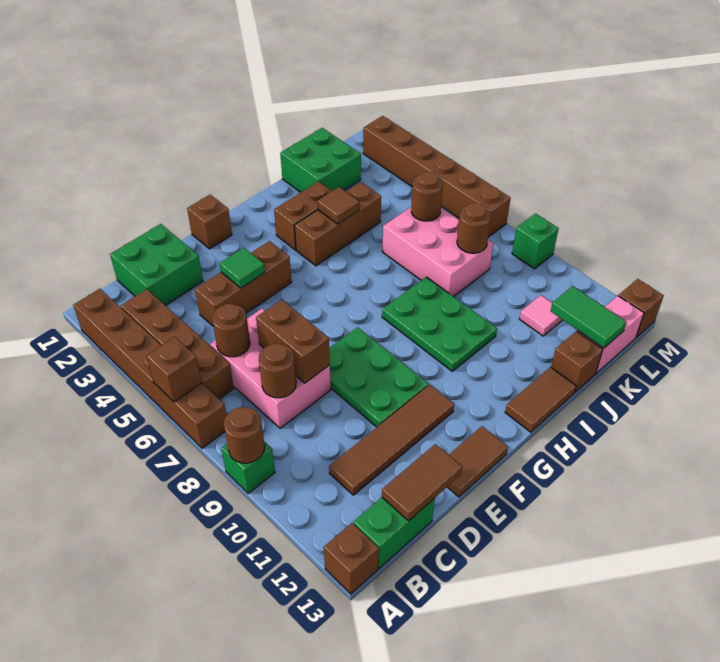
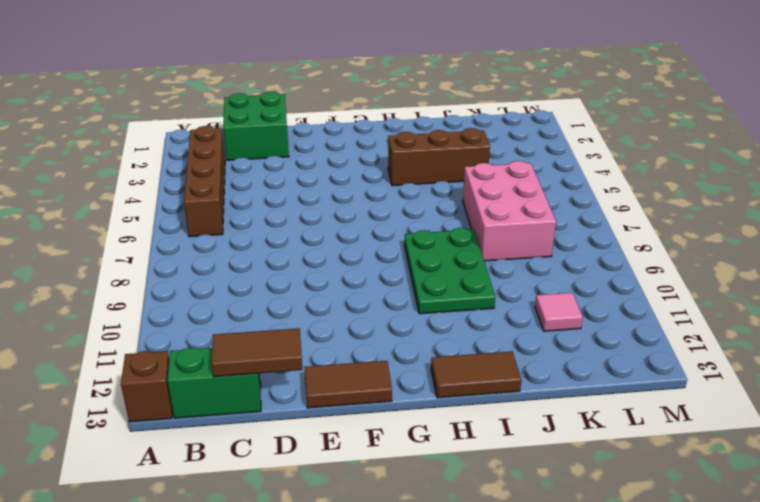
none -> brown 1x6 brick [73,289,226,448]
none -> green 1x1 brick [221,442,275,494]
none -> pink 2x3 brick [210,309,331,428]
none -> brown 1x4 tile [329,385,454,495]

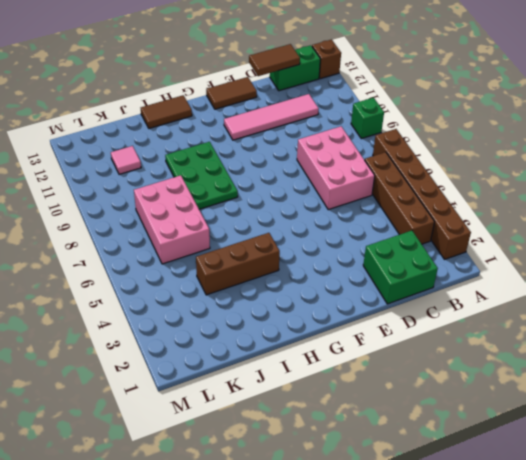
pink 1x4 tile [224,94,319,140] -> brown 1x4 tile [329,385,454,495]
none -> brown 1x3 brick [195,241,292,326]
none -> green 2x3 plate [329,327,429,427]
none -> brown 1x1 brick [187,195,232,249]
none -> brown 1x2 brick [274,181,332,250]

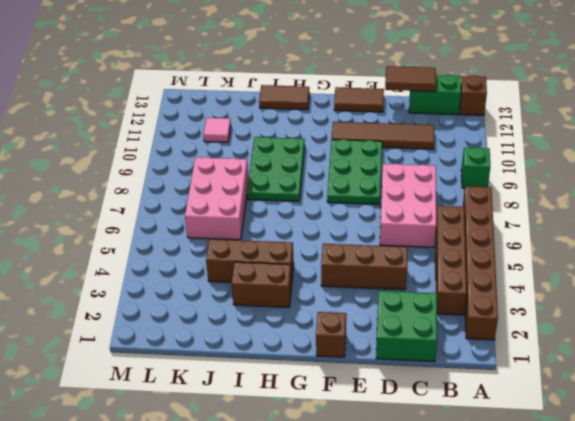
none -> green 2x2 brick [280,128,361,192]
none -> brown 1x1 brick [551,331,603,392]
none -> pink 1x2 brick [577,296,644,374]
none -> brown 1x6 brick [363,116,511,237]

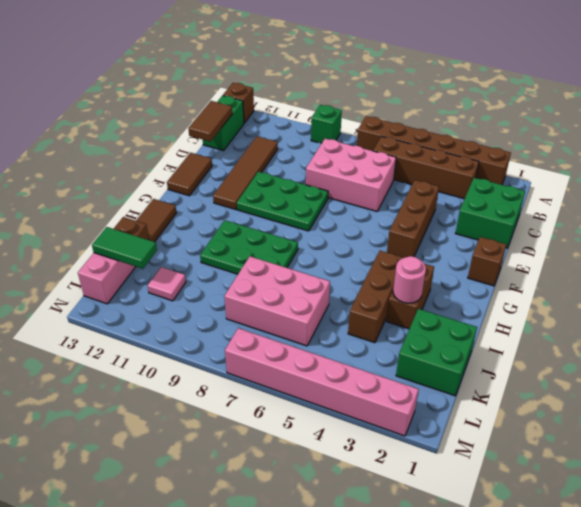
pink 1x1 round brick [393,256,426,303] -> none
pink 1x6 brick [225,328,419,436] -> brown 1x6 brick [363,116,511,237]
none -> green 1x1 brick [512,214,559,269]
none -> brown 1x1 brick [619,279,664,338]
none -> brown 1x1 brick [146,337,202,402]
none -> brown 1x1 round brick [224,407,265,463]

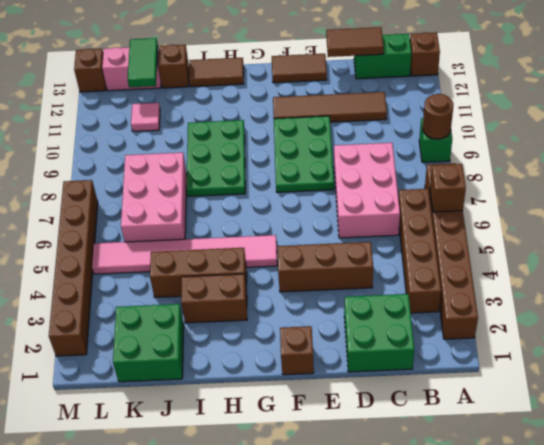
pink 1x6 tile [92,235,277,274] -> none
none -> green 1x1 brick [512,214,559,269]
none -> brown 1x1 round brick [212,304,250,357]
none -> brown 1x1 round brick [259,344,296,398]
none -> brown 1x2 brick [256,300,330,383]

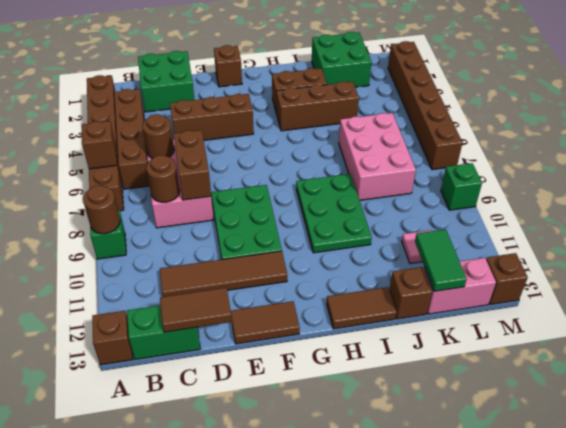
none -> green 1x1 tile [220,248,265,288]
none -> brown 1x1 tile [317,187,359,224]
none -> brown 1x1 round brick [411,172,443,221]
none -> brown 1x1 round brick [457,203,491,253]

